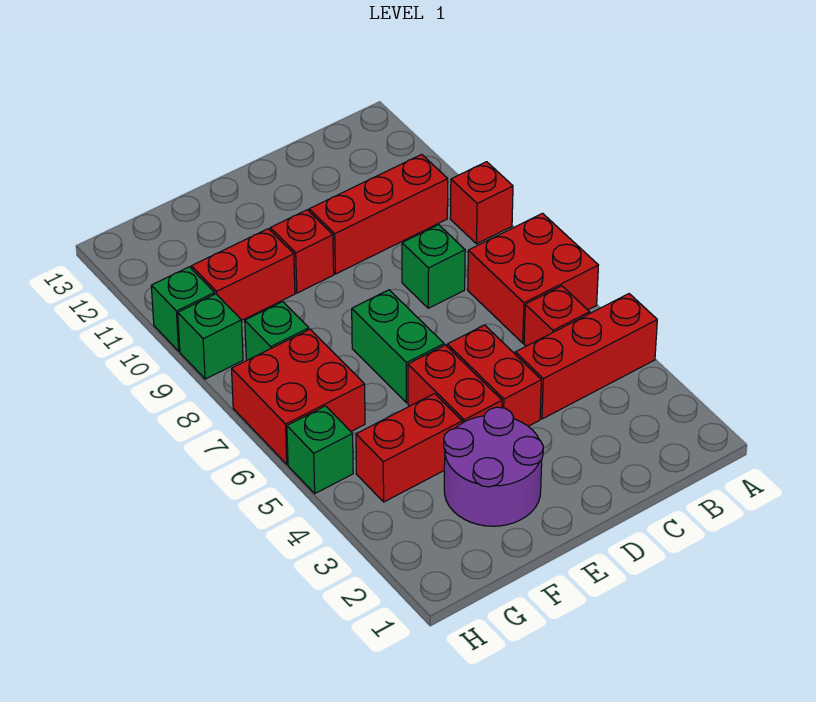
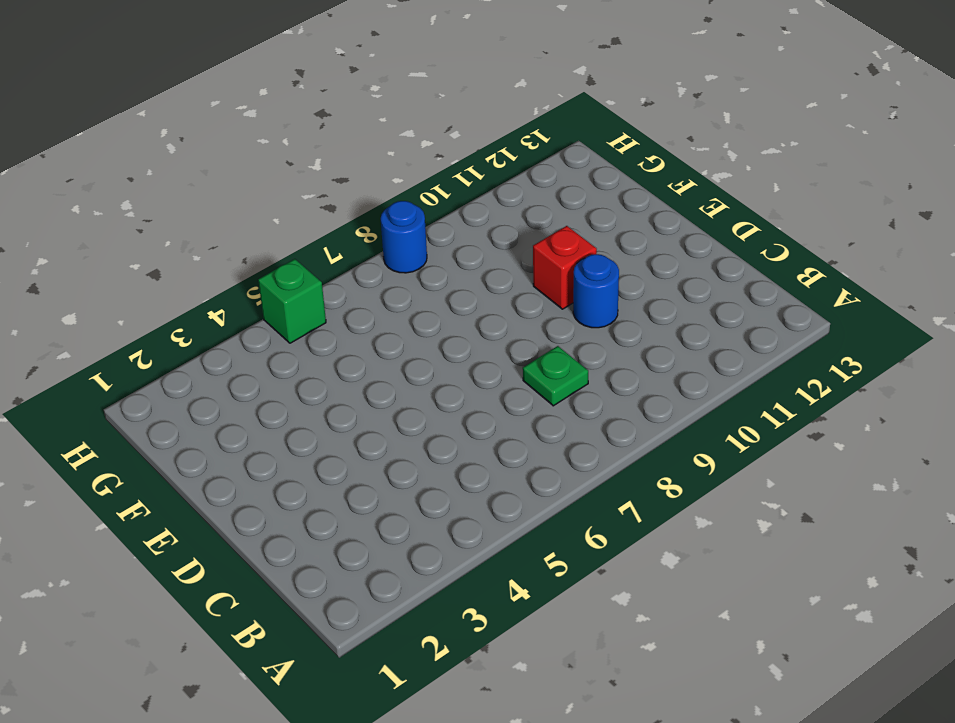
green 1x1 plate [523,346,588,406] -> green 1x1 brick [402,225,465,308]
blue 1x1 round brick [573,254,619,328] -> red 1x3 brick [309,154,448,274]
blue 1x1 round brick [381,201,427,273] -> none
none -> red 1x3 brick [515,294,657,419]
none -> red 2x2 brick [468,213,598,343]
none -> red 1x1 brick [450,162,513,244]

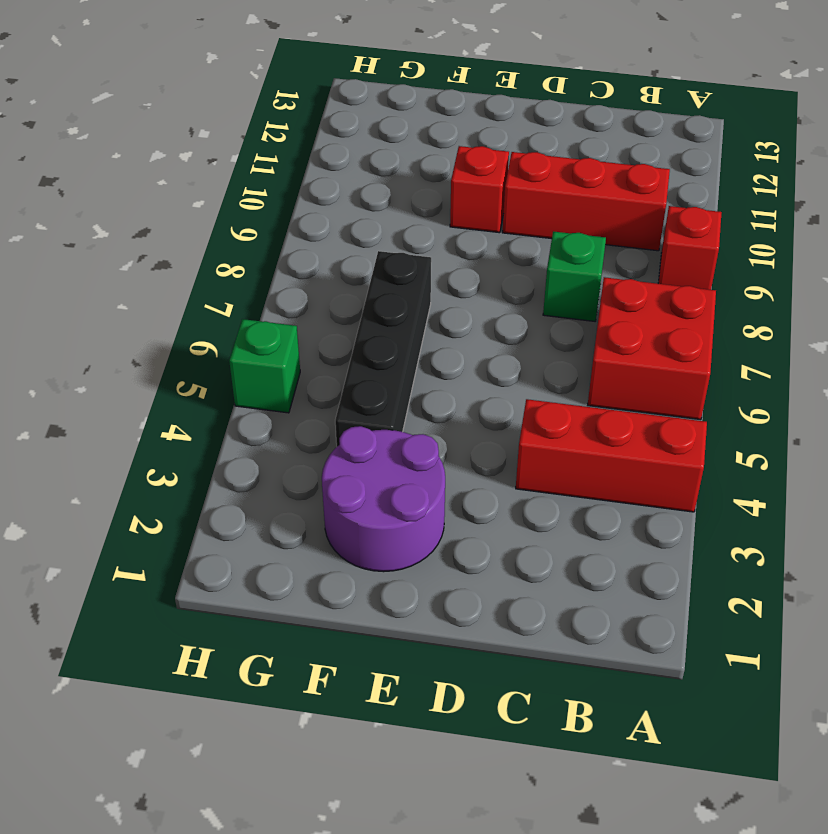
black 1x4 brick [335,251,431,446] -> red 1x2 brick [356,394,462,502]
none -> red 1x1 brick [524,286,590,346]
none -> red 1x2 brick [447,325,541,426]
none -> red 1x2 brick [408,345,502,423]

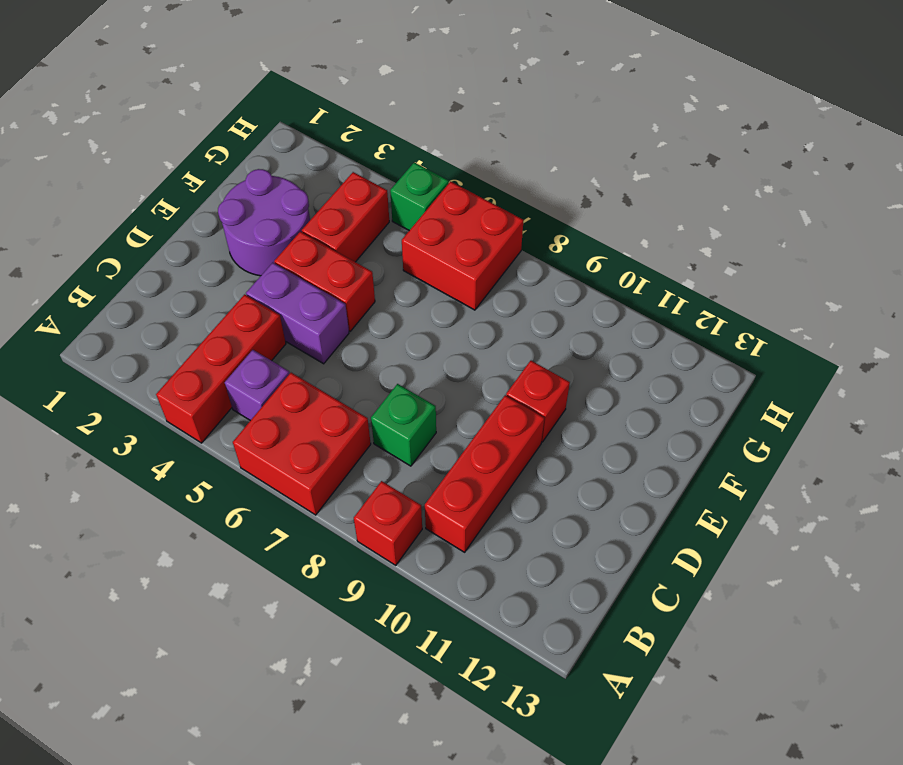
purple 1x1 brick [225,350,290,421] -> red 1x1 brick [524,286,590,346]
purple 1x2 brick [246,263,349,364] -> red 1x2 brick [447,325,541,426]
none -> green 1x2 brick [352,290,444,403]
none -> red 1x2 brick [191,229,295,320]
none -> green 1x1 brick [245,302,309,361]

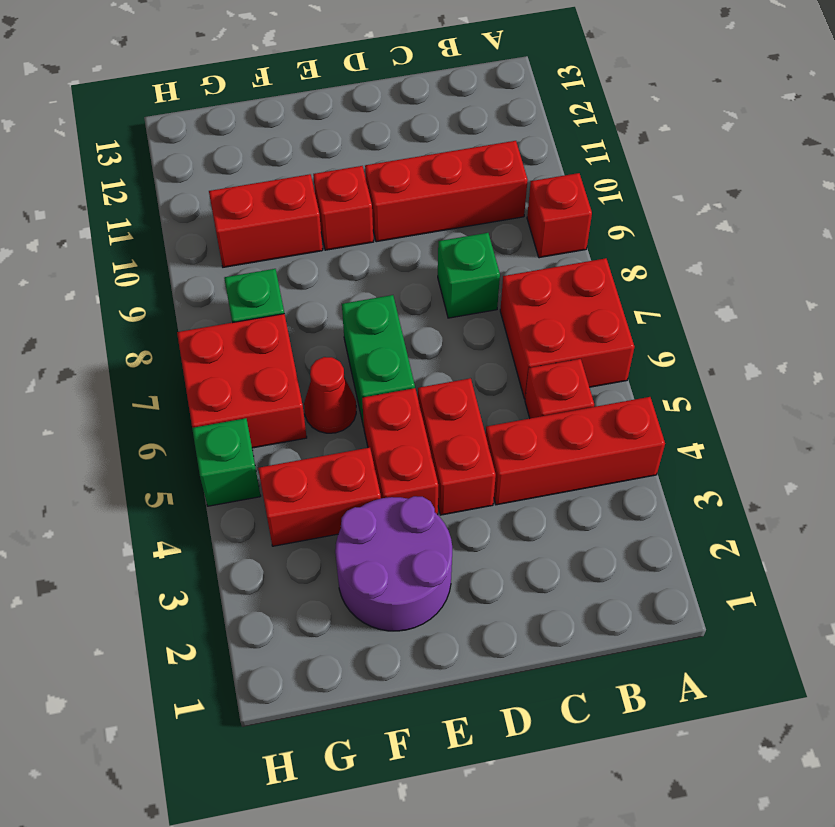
red 1x1 cone [304,357,356,433] -> none
none -> green 1x1 brick [178,294,243,379]
none -> green 1x1 brick [151,267,215,351]

